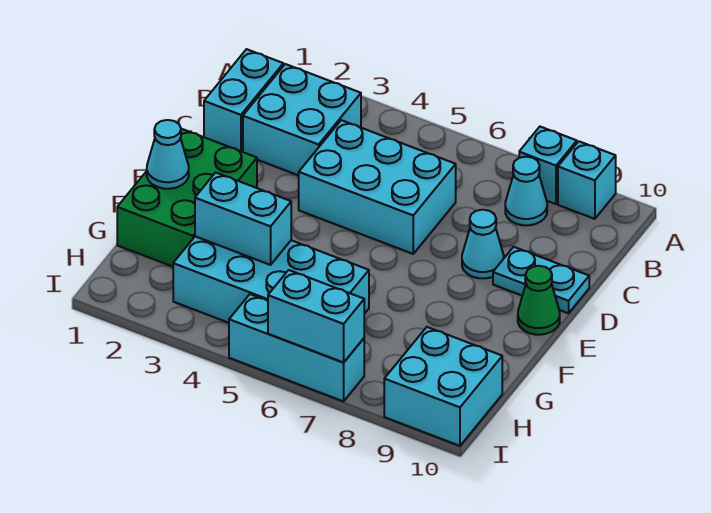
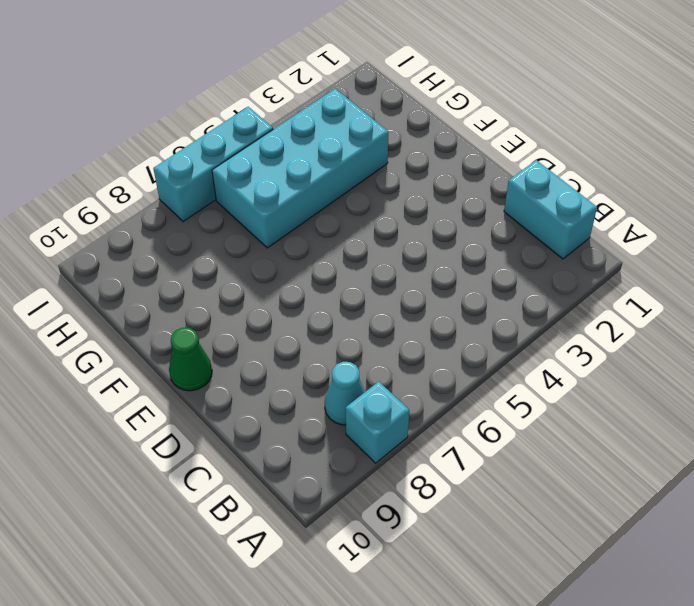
none -> cyan 1x1 brick [558,141,616,219]
none -> cyan 2x2 brick [243,64,361,175]
none -> cyan 2x3 brick [299,120,456,254]

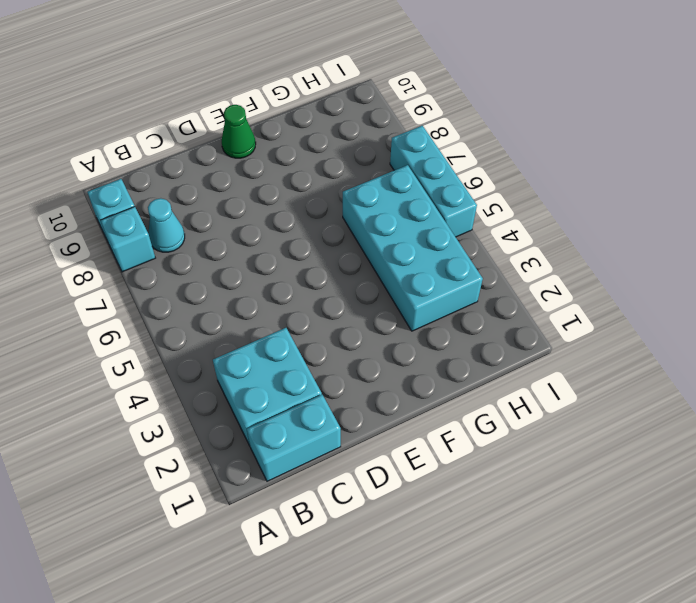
none -> cyan 2x3 brick [299,120,456,254]
none -> cyan 1x1 cone [462,210,504,278]
none -> cyan 1x2 plate [493,247,589,313]

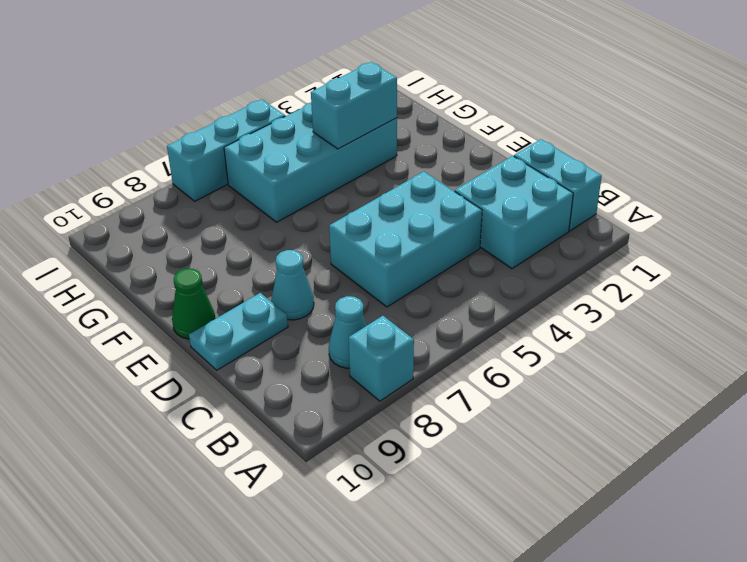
none -> cyan 1x1 brick [558,141,616,219]
none -> green 2x3 brick [117,129,257,267]
none -> cyan 2x2 brick [384,327,502,446]

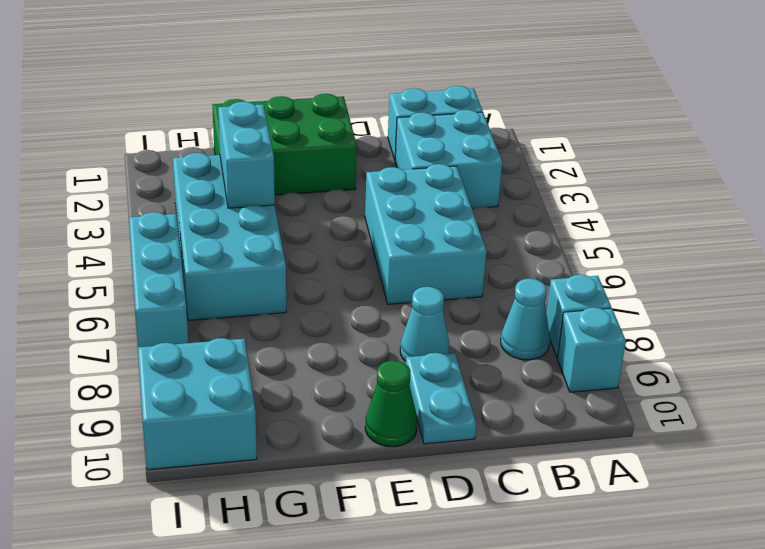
none -> cyan 1x1 cone [147,120,189,189]
none -> cyan 1x2 brick [268,270,364,363]

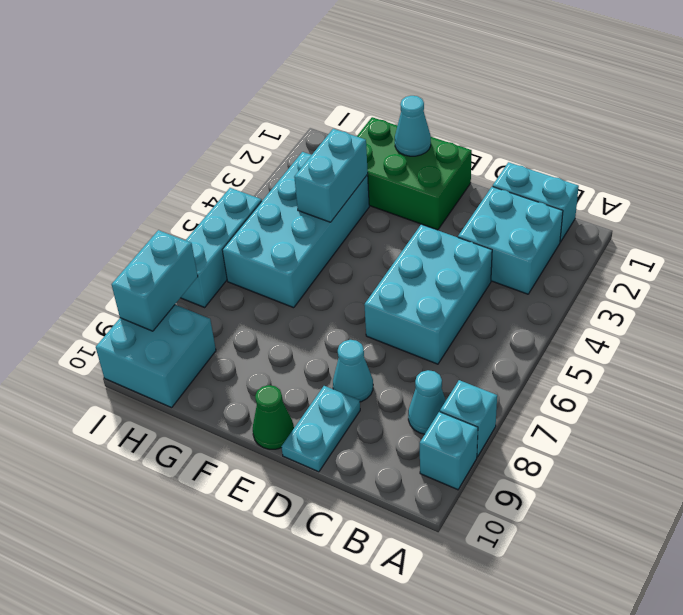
cyan 1x2 brick [112,230,198,331] -> cyan 1x2 brick moved to [268,270,364,363]

